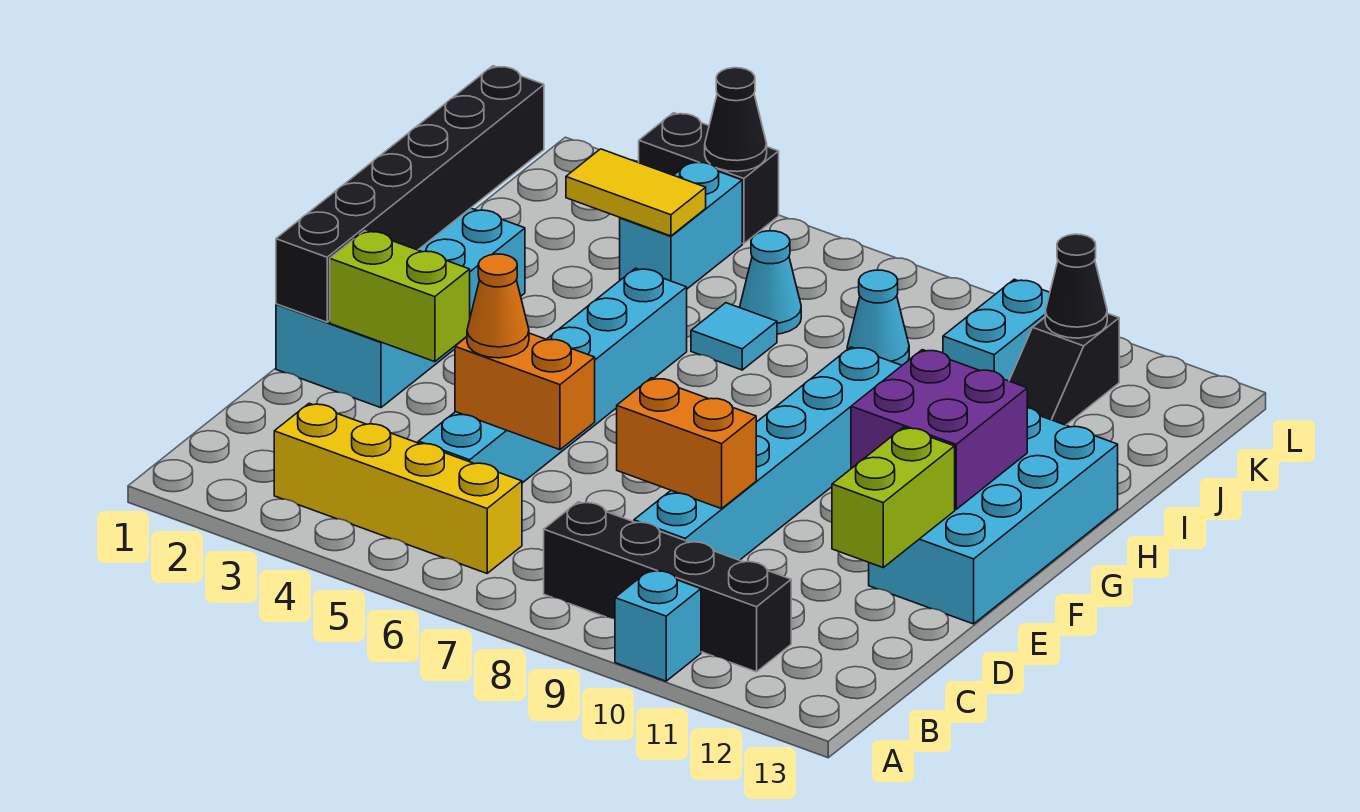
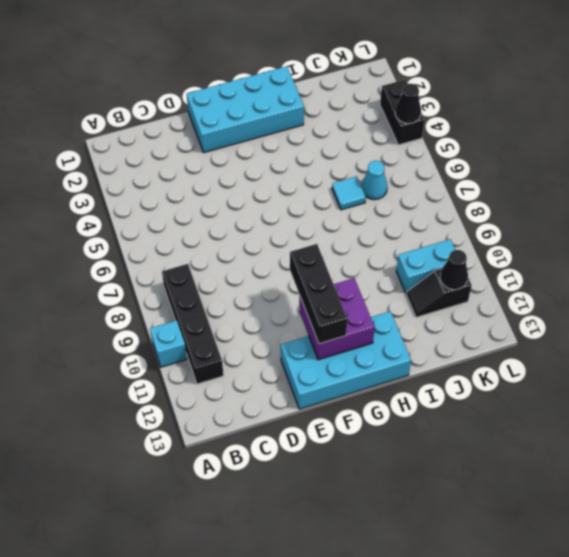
black 1x3 brick [290,244,347,344] -> none
none -> yellow 1x4 brick [274,403,522,573]
none -> cyan 1x6 brick [418,268,687,483]
none -> cyan 1x6 brick [634,347,902,560]

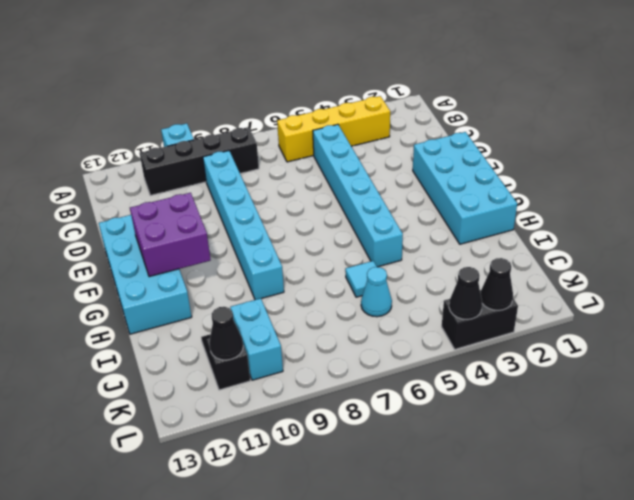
black 1x1 cone [481,258,513,310] -> none
none -> cyan 1x2 brick [620,162,742,289]
none -> cyan 1x1 cone [847,270,909,365]
none -> orange 1x2 brick [455,333,595,450]

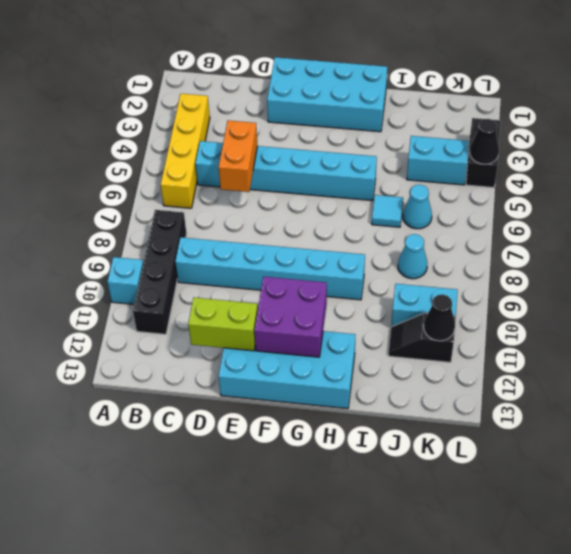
none -> orange 1x2 brick [617,378,756,509]
none -> black 1x6 brick [276,66,544,322]
none -> lime 1x2 brick [330,231,470,362]

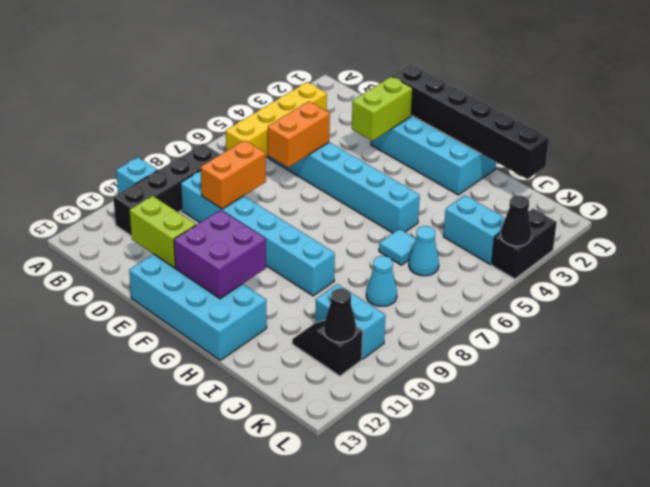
none -> yellow 1x2 tile [566,149,706,236]
none -> orange 1x1 cone [467,254,529,358]

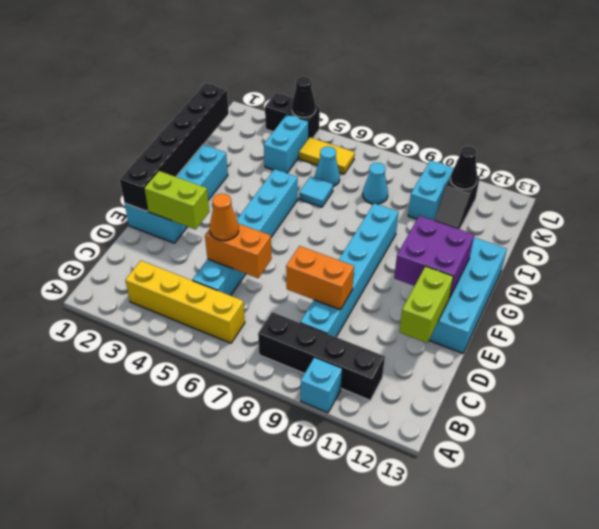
yellow 1x2 tile [299,137,355,174] -> yellow 1x2 tile moved to [566,149,706,236]

